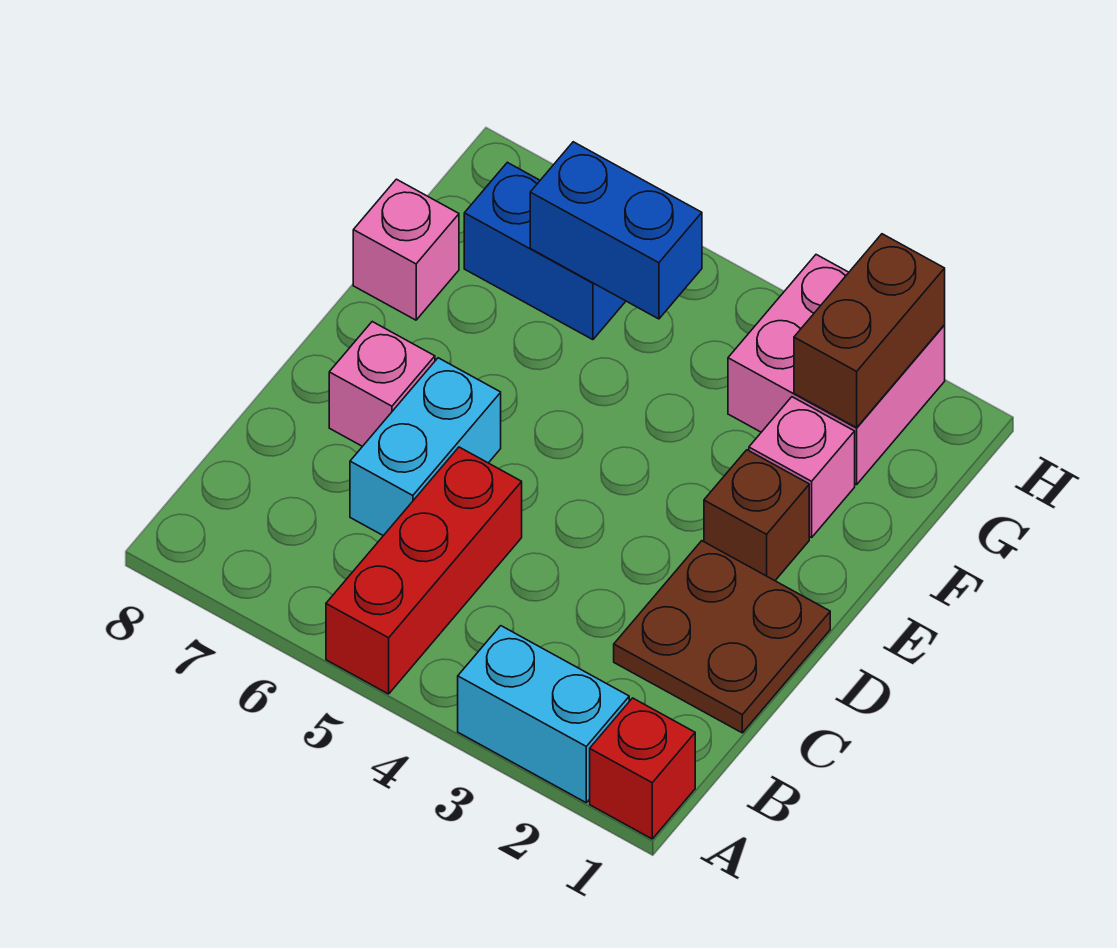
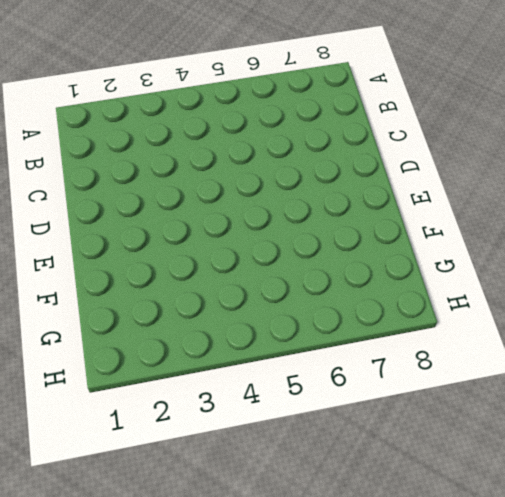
none -> red 1x1 brick [590,698,695,839]
none -> cyan 1x2 brick [458,626,629,803]
none -> red 1x3 brick [326,447,522,694]

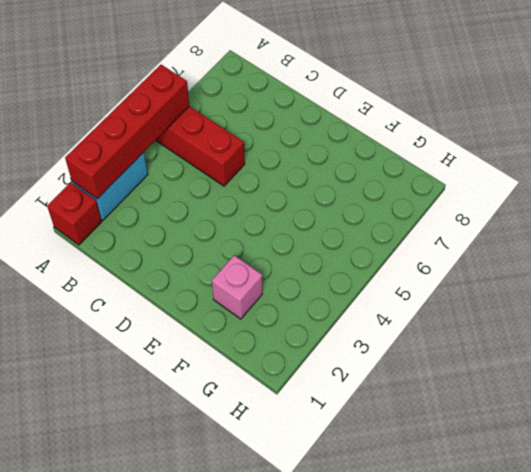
red 1x4 brick [65,65,189,199] -> none
none -> brown 2x2 plate [614,541,830,733]
none -> cyan 1x2 brick [350,358,501,536]
none -> pink 1x1 brick [329,322,435,446]

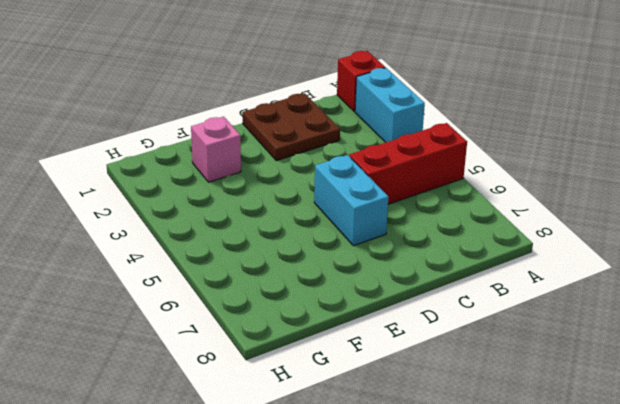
cyan 1x2 brick [314,155,388,246] -> cyan 1x2 brick turned to [350,358,501,536]
none -> pink 1x1 brick [329,322,435,446]
none -> brown 1x1 brick [704,450,809,581]
none -> pink 1x1 brick [353,179,459,320]

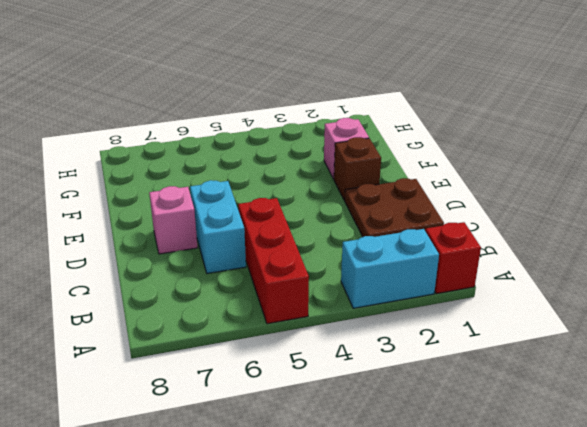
none -> pink 1x1 brick [353,179,459,320]
none -> pink 2x2 brick [728,255,945,485]
none -> blue 1x2 brick [464,162,626,340]

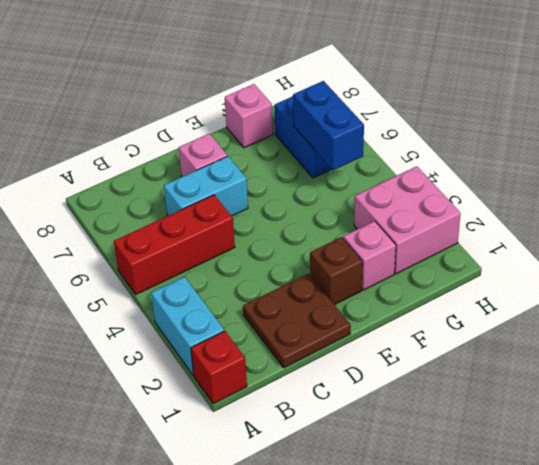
none -> brown 1x2 brick [794,234,945,428]

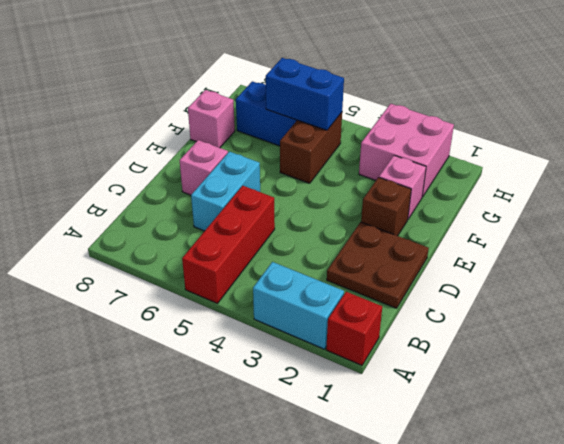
brown 1x2 brick [280,113,342,183] -> brown 1x2 brick moved to [794,234,945,428]

